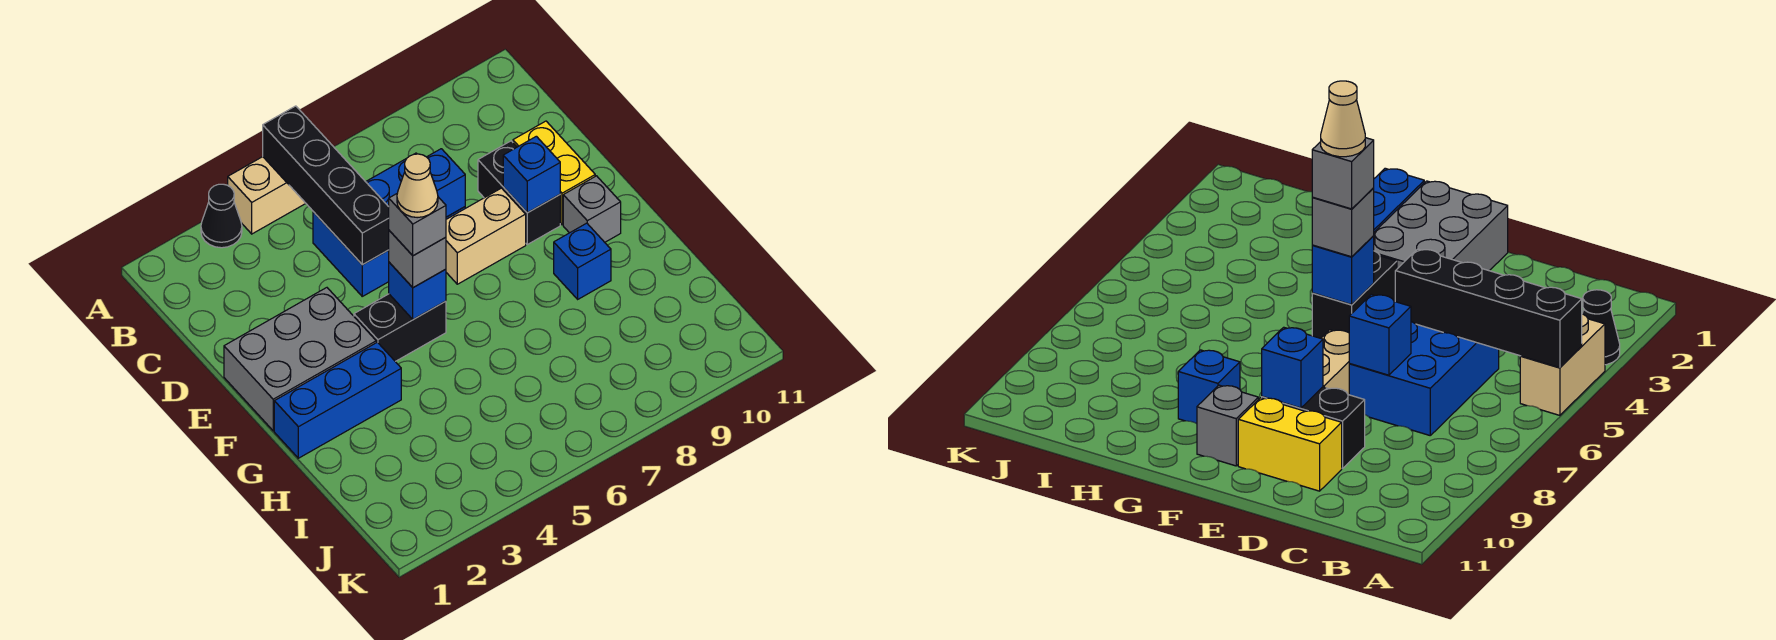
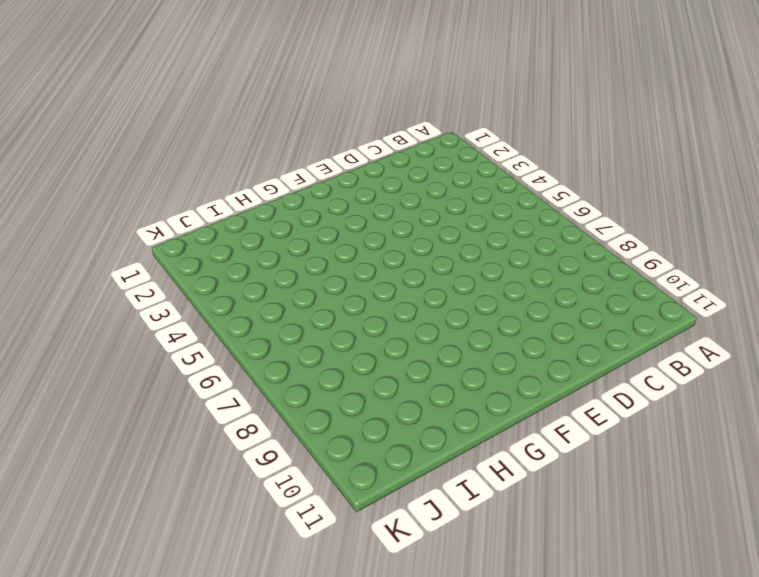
none -> black 1x1 cone [201,184,242,248]
none -> tan 1x2 brick [228,157,306,234]
none -> blue 2x3 brick [313,153,465,296]

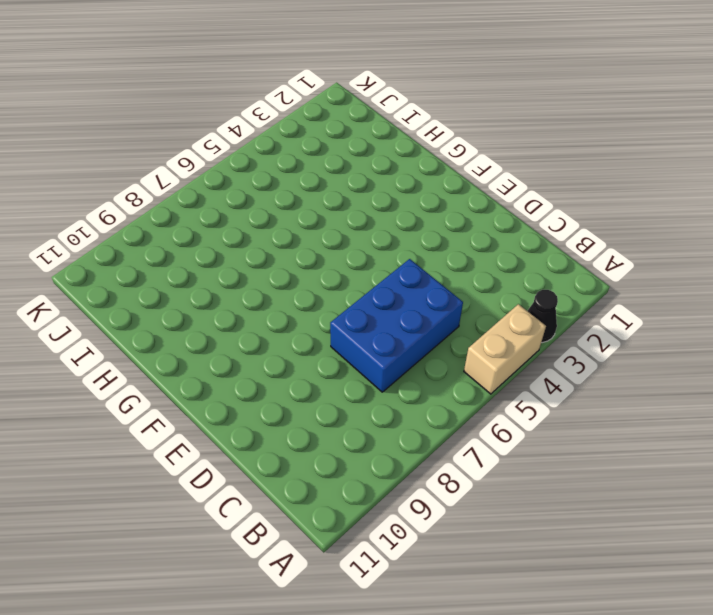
none -> black 1x2 brick [478,141,560,244]
none -> yellow 1x2 brick [513,121,595,225]
none -> grey 2x3 brick [224,288,376,431]

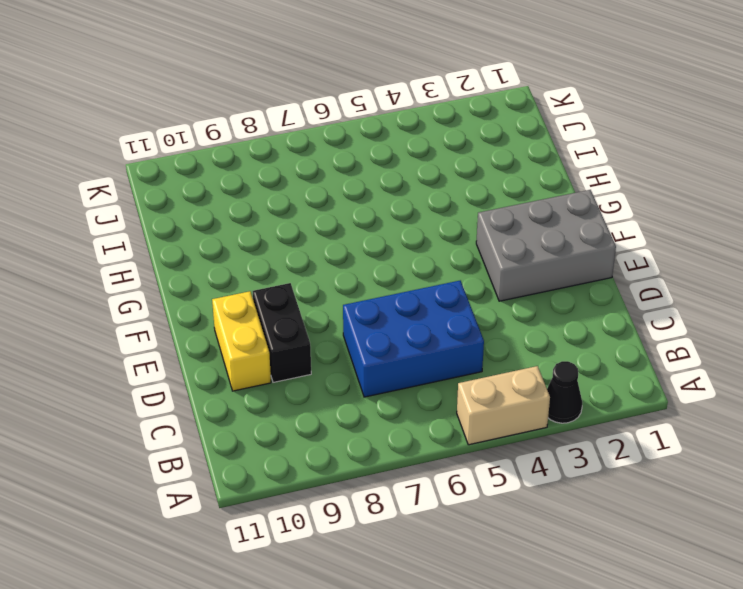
none -> tan 1x2 brick [446,188,526,284]
none -> black 1x2 brick [354,294,446,361]
none -> grey 1x1 brick [563,176,621,242]

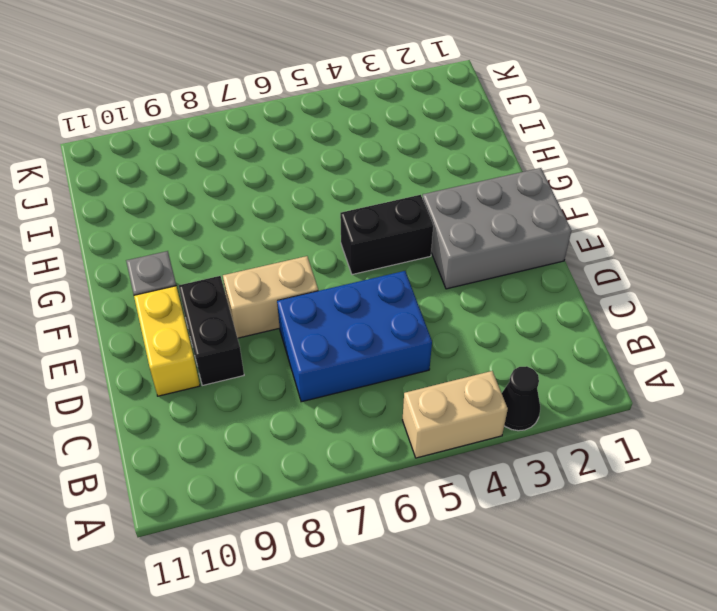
none -> blue 1x3 brick [274,342,401,458]
none -> blue 1x1 brick [554,223,611,299]
none -> black 1x4 brick [263,106,389,265]

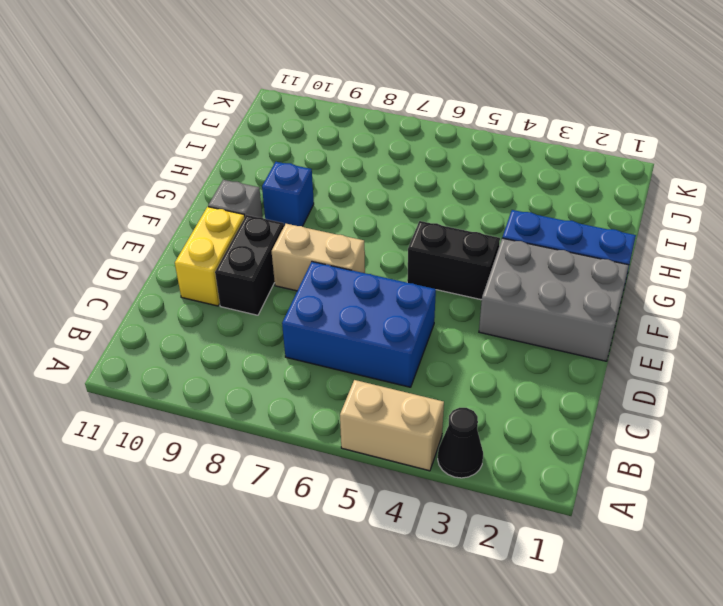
none -> black 1x4 brick [263,106,389,265]
none -> blue 1x1 brick [427,149,465,217]
none -> blue 1x1 brick [503,136,560,213]

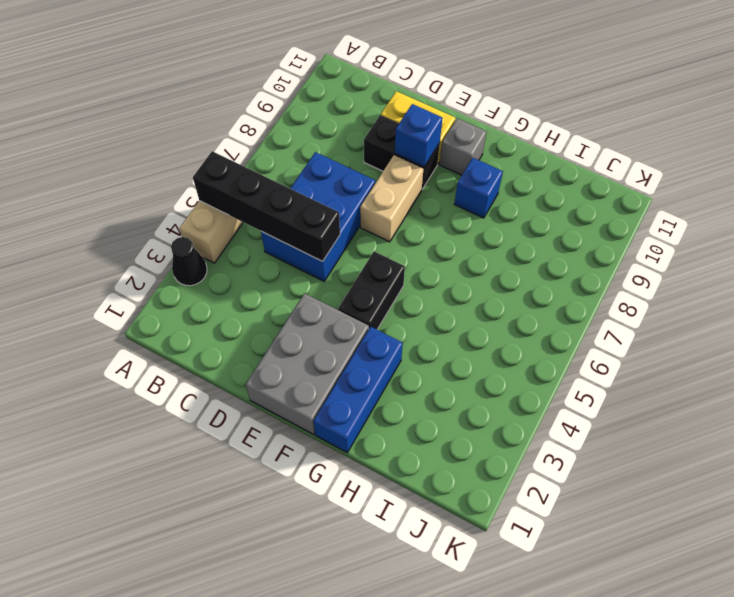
none -> blue 1x1 brick [427,149,465,217]
none -> blue 1x1 brick [389,262,446,319]
none -> grey 1x1 brick [389,231,446,288]

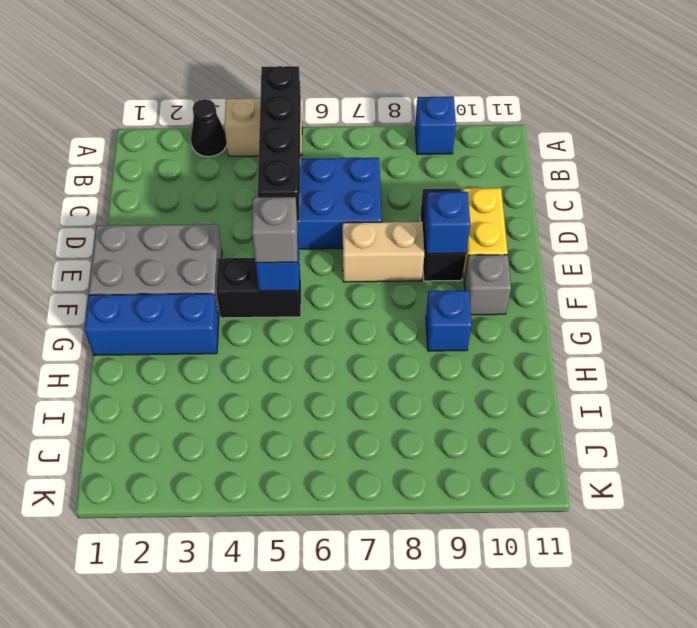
blue 1x1 brick [415,97,456,154] -> blue 1x1 brick moved to [427,149,465,217]
none -> grey 1x1 brick [389,194,446,256]
none -> tan 1x1 cone [397,154,438,218]

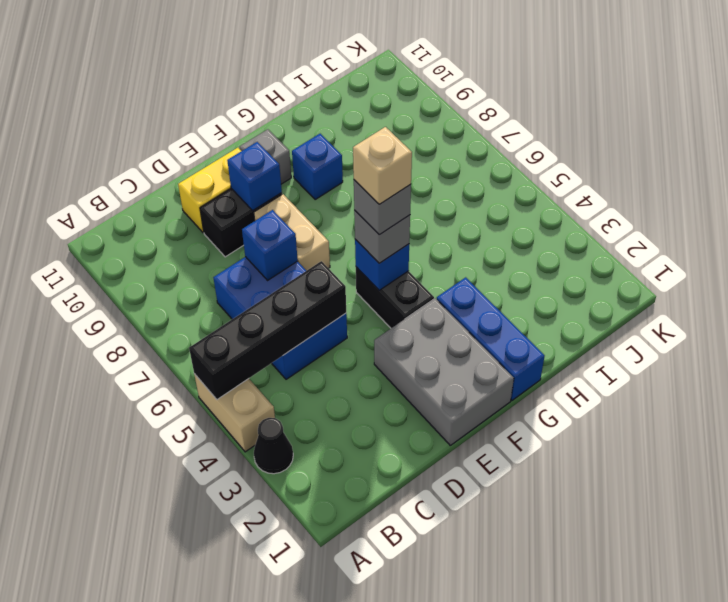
tan 1x1 brick [353,127,412,204] -> tan 1x1 cone [397,154,438,218]

